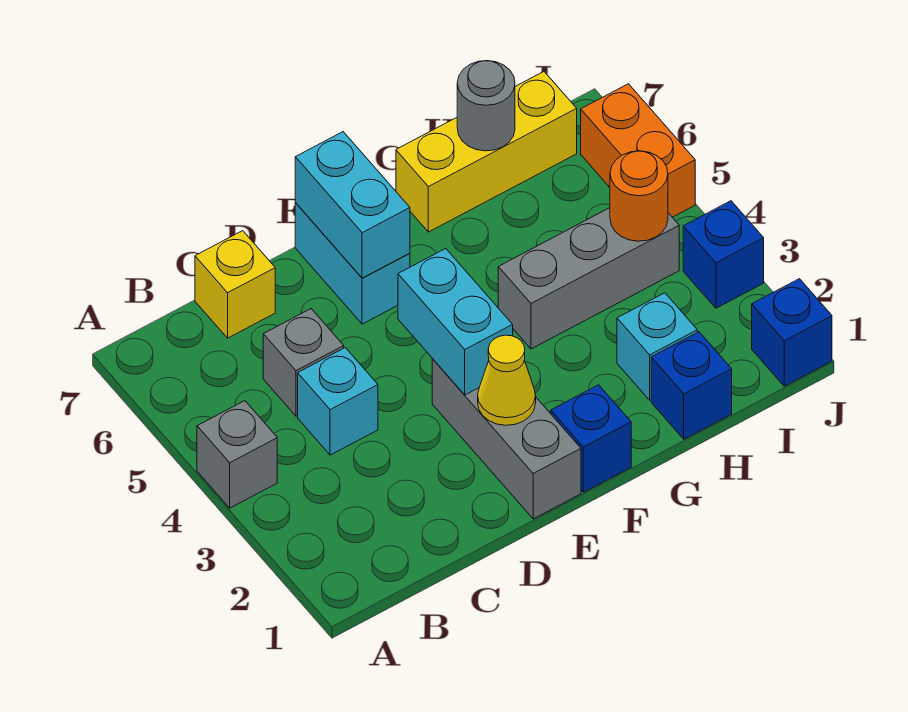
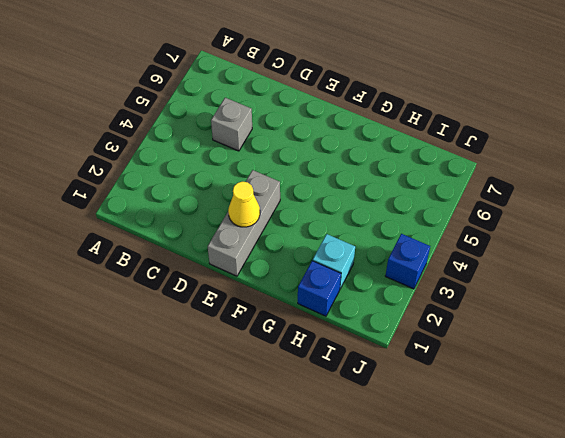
none -> grey 1x1 brick [197,401,277,508]
none -> cyan 1x1 brick [298,348,378,455]
none -> yellow 1x1 brick [195,231,275,338]

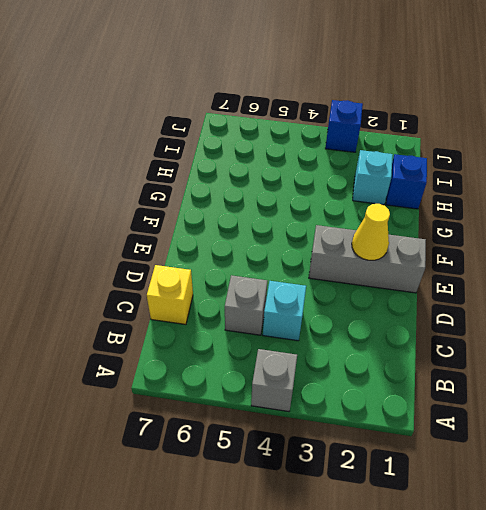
none -> cyan 1x2 brick [295,203,410,324]
none -> blue 1x1 brick [551,385,631,492]
none -> grey 1x3 brick [498,208,679,349]

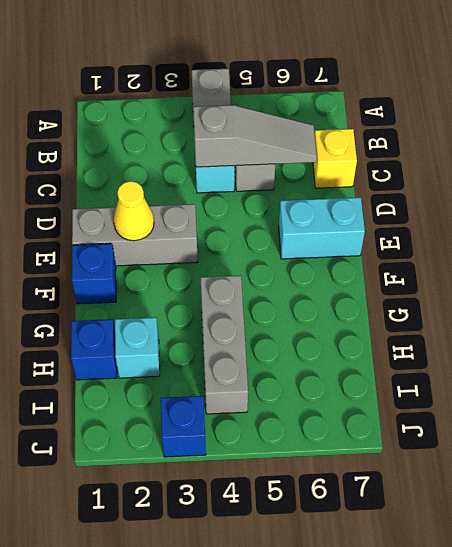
grey 1x3 slope [193,105,317,167] -> none
none -> yellow 1x3 brick [396,72,577,232]
none -> blue 1x1 brick [752,279,832,386]
none -> orange 1x2 brick [581,84,695,217]

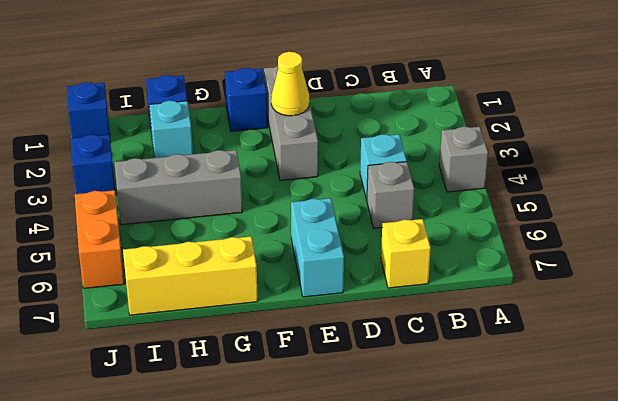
none -> cyan 1x2 brick [398,249,513,395]
none -> cyan 1x2 brick [295,132,410,278]
none -> grey 1x1 round brick [457,61,515,151]

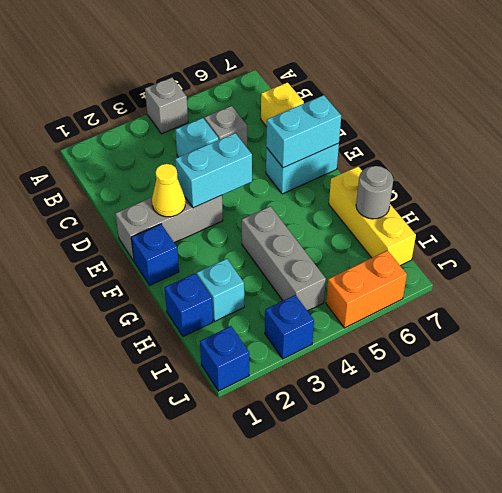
none -> orange 1x1 round brick [610,151,668,241]

